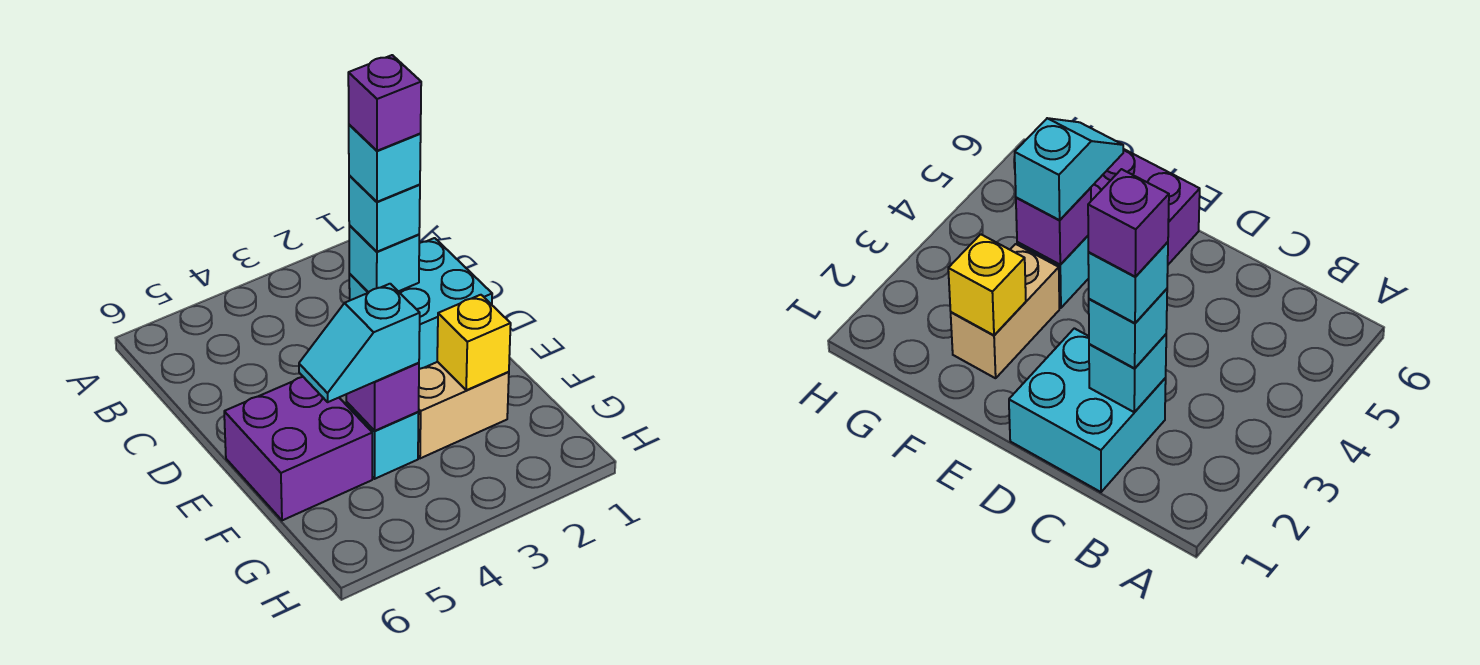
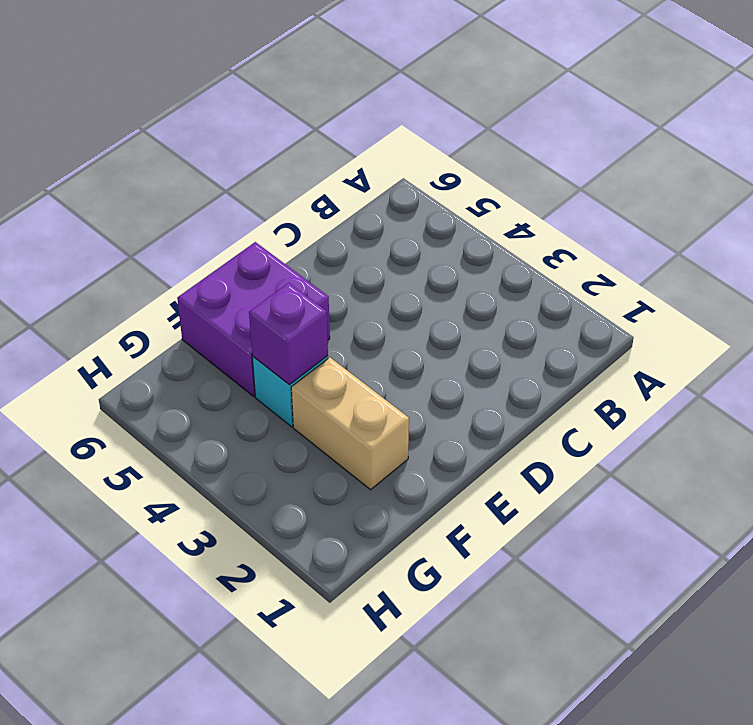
none -> cyan 2x2 brick [349,238,492,369]
none -> cyan 1x1 brick [349,225,419,292]

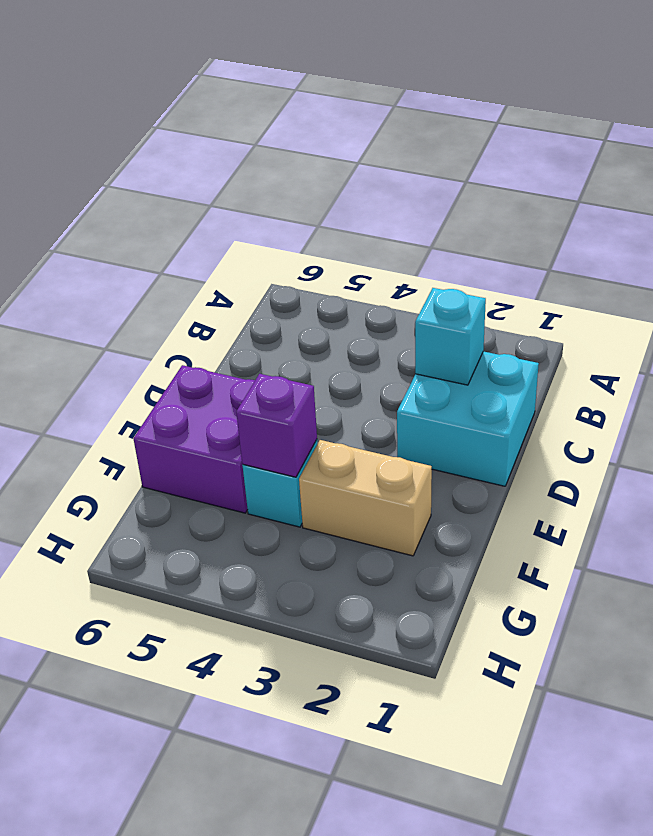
none -> yellow 1x1 brick [437,295,511,390]
none -> cyan 1x1 brick [349,175,420,252]

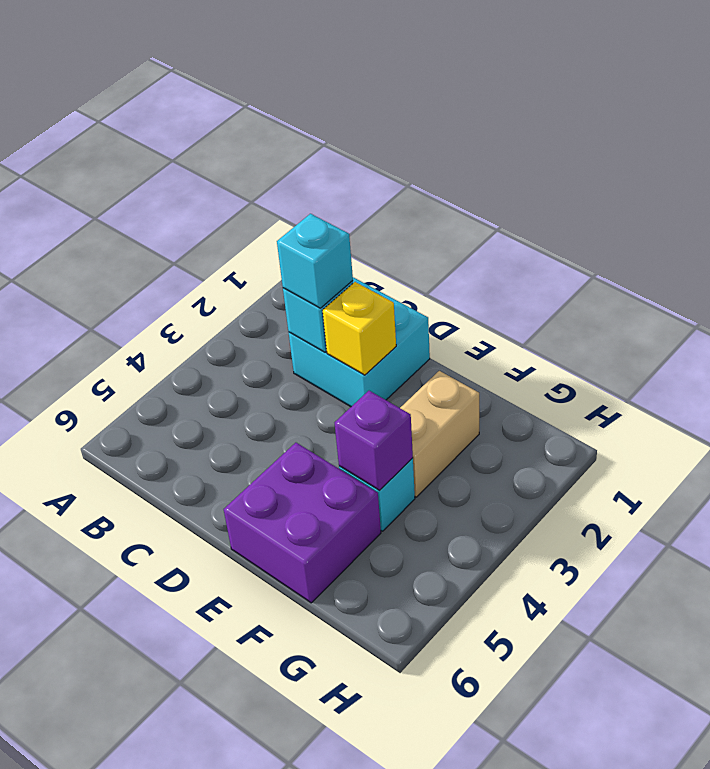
yellow 1x1 brick [323,282,396,375] -> yellow 1x1 brick moved to [437,295,511,390]
none -> cyan 1x2 slope [299,284,420,402]
none -> cyan 1x1 brick [349,125,421,202]

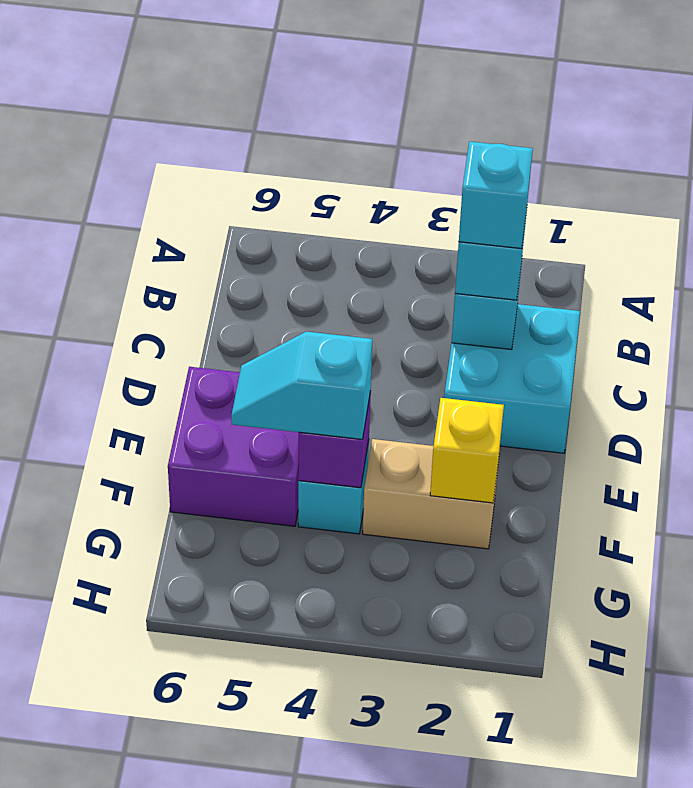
none -> purple 1x1 brick [348,55,421,151]

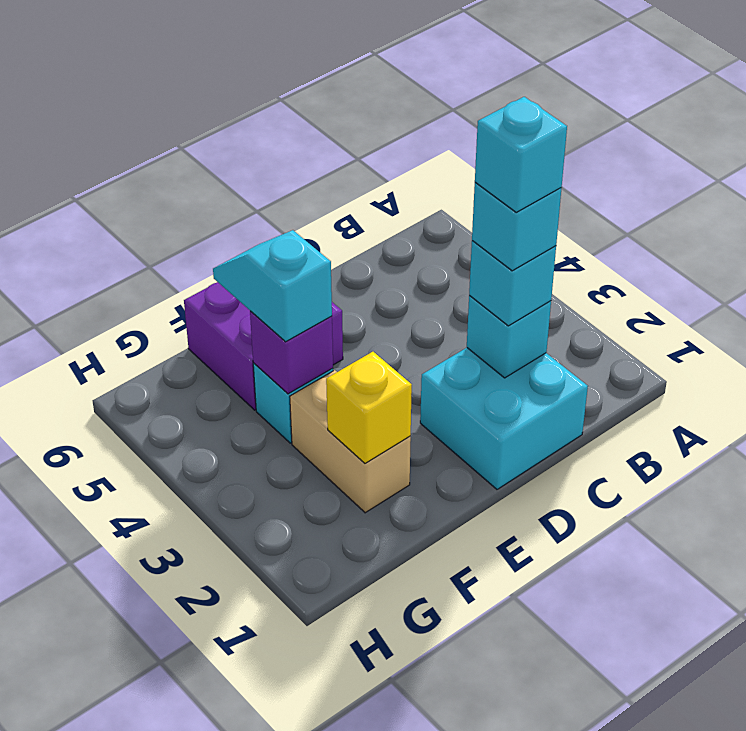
cyan 1x1 brick [475,97,567,212] -> purple 1x1 brick [348,55,421,151]

